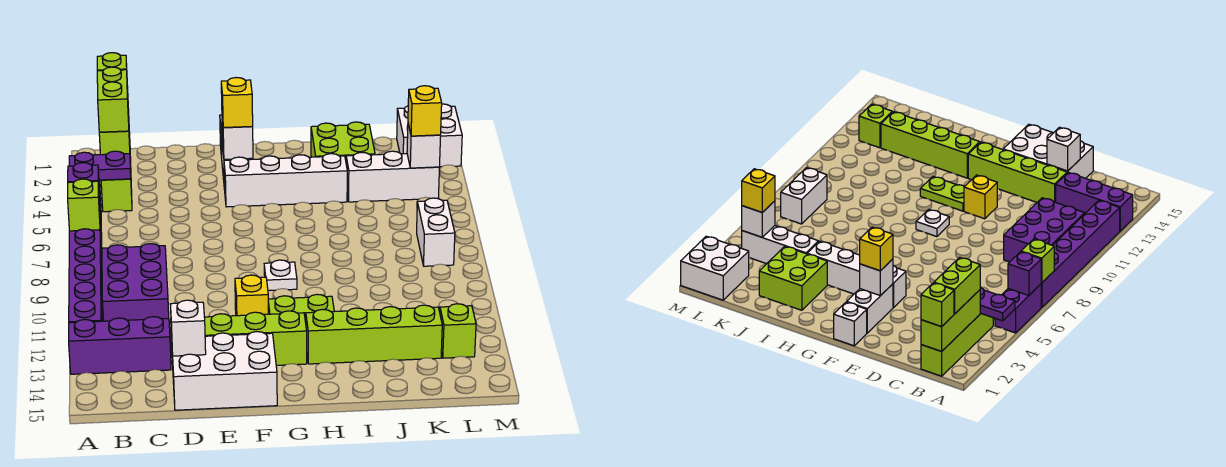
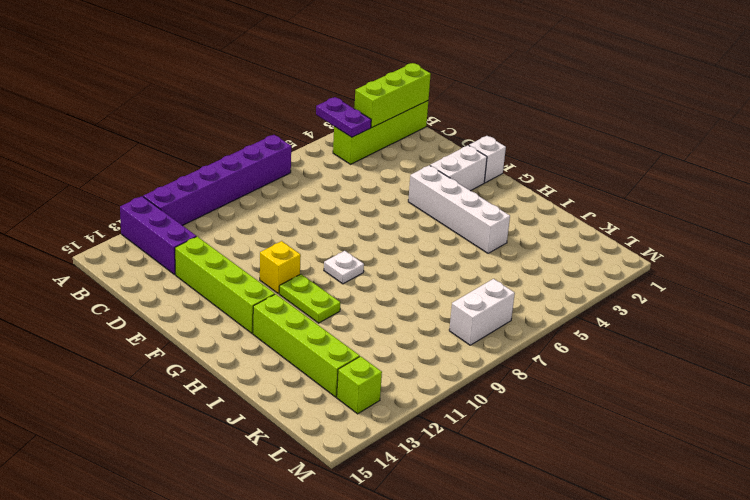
none -> purple 1x2 brick [995,284,1041,333]
none -> purple 2x3 brick [102,244,169,321]
none -> white 2x3 brick [172,332,277,410]
none -> lime 2x2 brick [311,122,375,160]

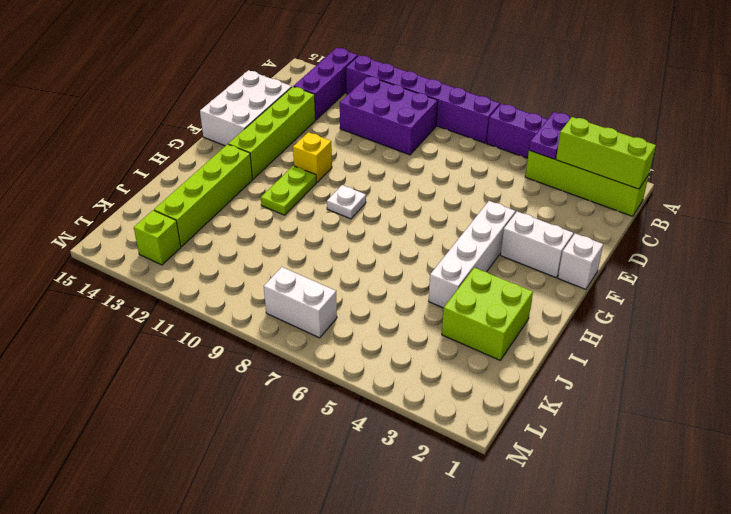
none -> white 1x3 brick [346,151,439,202]
none -> white 2x2 brick [397,104,462,167]
none -> purple 1x1 brick [68,163,100,204]
none -> lime 1x1 brick [68,179,100,231]

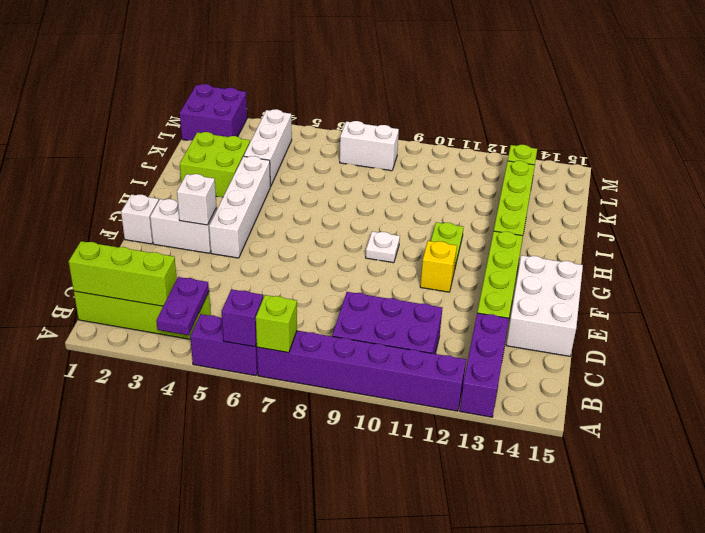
purple 2x2 brick [180,84,247,140] -> white 2x2 brick [397,104,462,167]
none -> white 1x1 brick [171,300,206,356]
none -> white 1x1 brick [407,124,441,168]
none -> lime 1x1 brick [97,53,128,90]
none -> lime 1x2 brick [97,67,129,132]

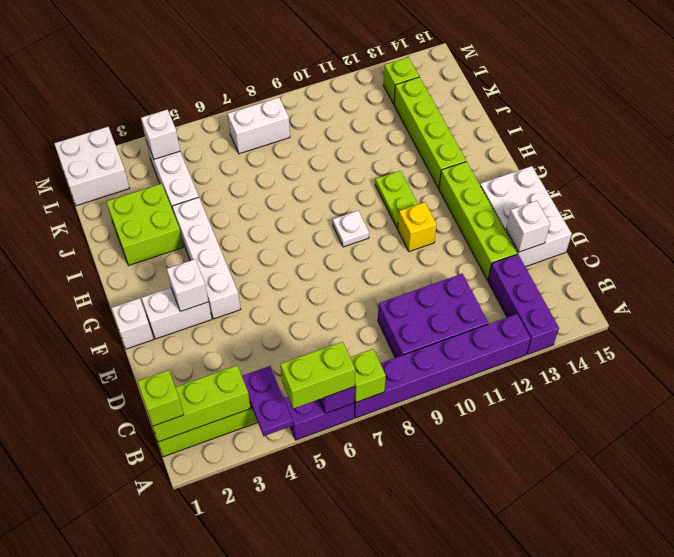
lime 1x2 brick [280,342,355,409] -> lime 1x2 brick moved to [97,67,129,132]
none -> yellow 1x1 brick [221,78,253,128]
none -> yellow 1x1 brick [408,86,442,136]

